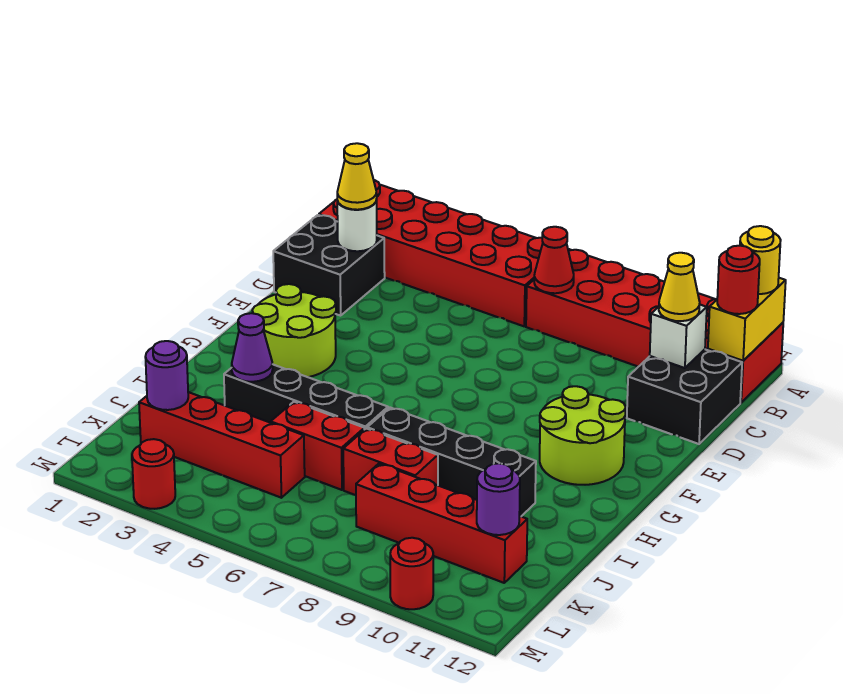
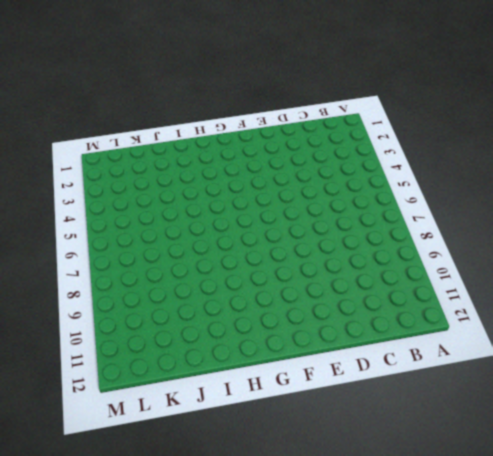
none -> red 2x6 brick [319,180,543,326]
none -> red 2x6 brick [526,249,783,403]
none -> black 2x2 brick [273,215,385,316]

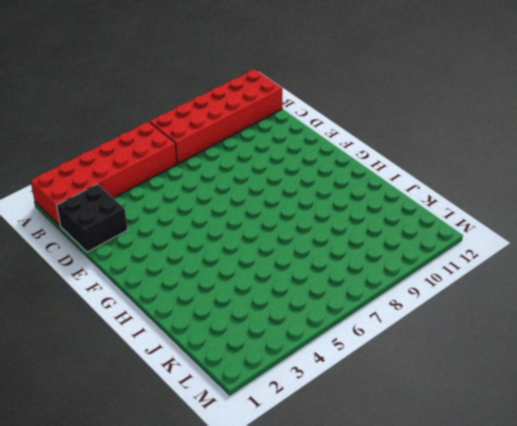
none -> black 2x2 brick [627,349,742,444]
none -> lime 2x2 round brick [252,284,336,377]
none -> lime 2x2 round brick [540,386,626,485]

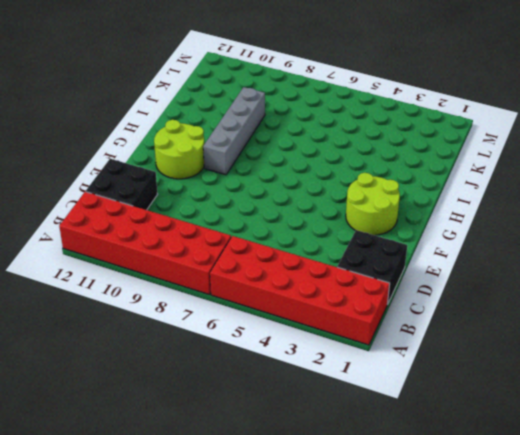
grey 1x4 brick [203,87,265,175] -> black 1x4 brick [367,408,536,516]
none -> black 1x4 brick [224,364,388,430]
none -> red 1x2 brick [271,402,364,490]
none -> red 1x2 brick [343,428,438,495]

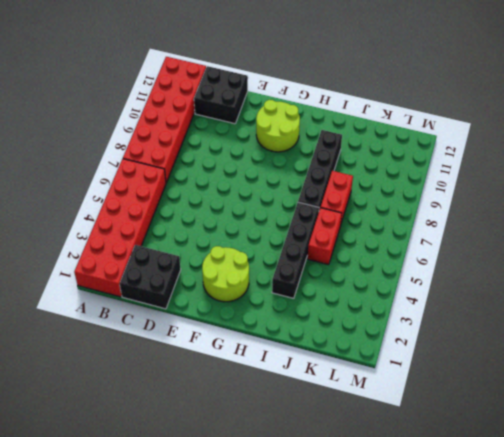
none -> red 1x4 brick [139,392,305,498]
none -> red 1x4 brick [356,464,527,583]
none -> red 1x1 round brick [132,439,175,509]

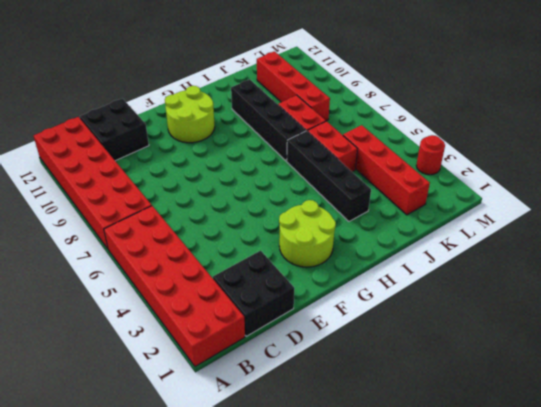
none -> red 1x1 round brick [390,538,433,609]
none -> yellow 1x2 brick [708,278,786,361]
none -> red 1x1 cone [534,227,574,293]

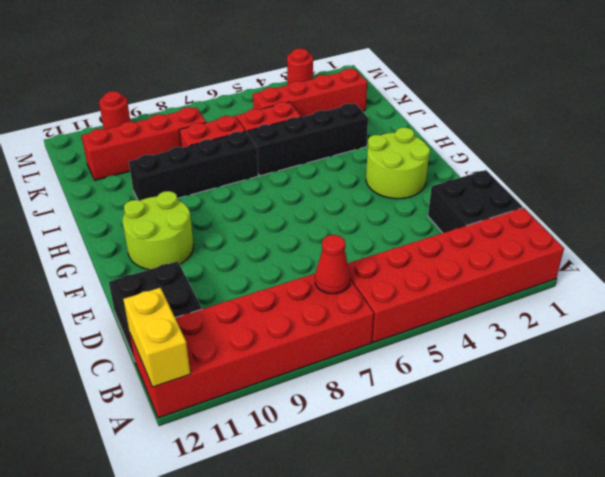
none -> white 1x1 round brick [337,199,377,251]
none -> white 1x1 brick [650,305,707,368]
none -> purple 1x1 cone [232,313,273,382]

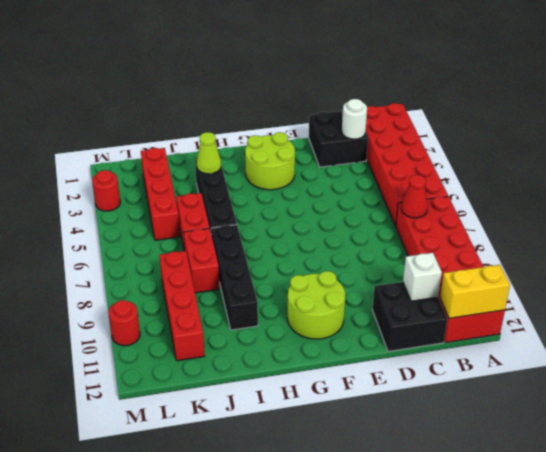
lime 1x1 cone [197,132,221,174] -> purple 1x1 cone [232,313,273,382]
none -> purple 1x1 round brick [145,341,188,410]
none -> purple 1x1 round brick [477,463,520,535]
none -> yellow 1x1 round brick [740,226,781,294]

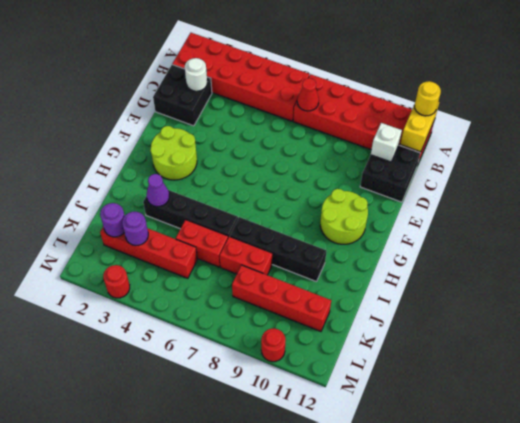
purple 1x1 round brick [122,212,148,246] -> purple 1x1 round brick moved to [477,463,520,535]
none -> red 1x1 round brick [717,246,760,314]
none -> yellow 1x1 cone [337,143,377,210]
none -> yellow 1x1 cone [659,253,700,321]

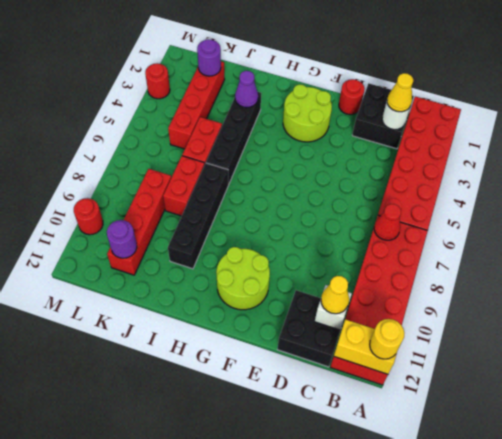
red 1x1 round brick [339,79,365,115] -> red 1x1 round brick moved to [717,246,760,314]

